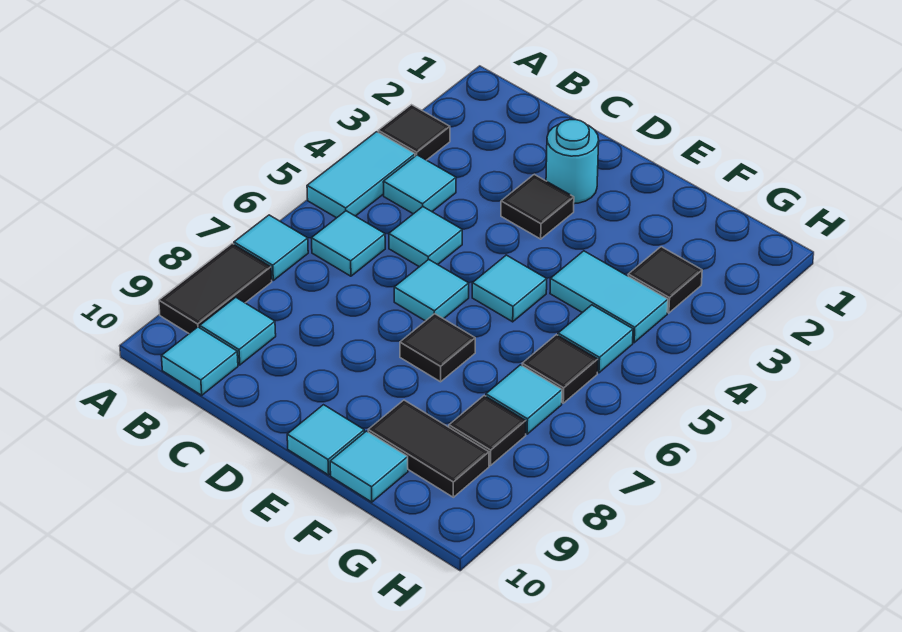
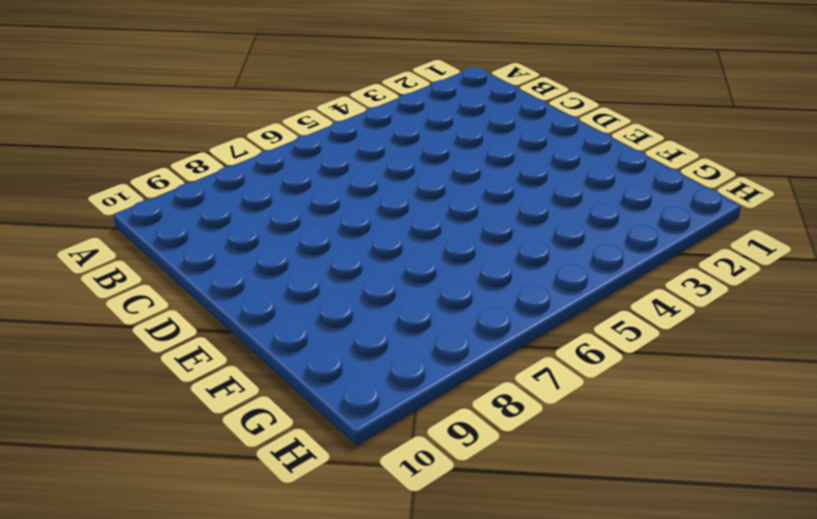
none -> black 1x1 tile [378,105,450,160]
none -> cyan 1x2 tile [307,132,415,218]
none -> cyan 1x1 tile [234,215,308,280]

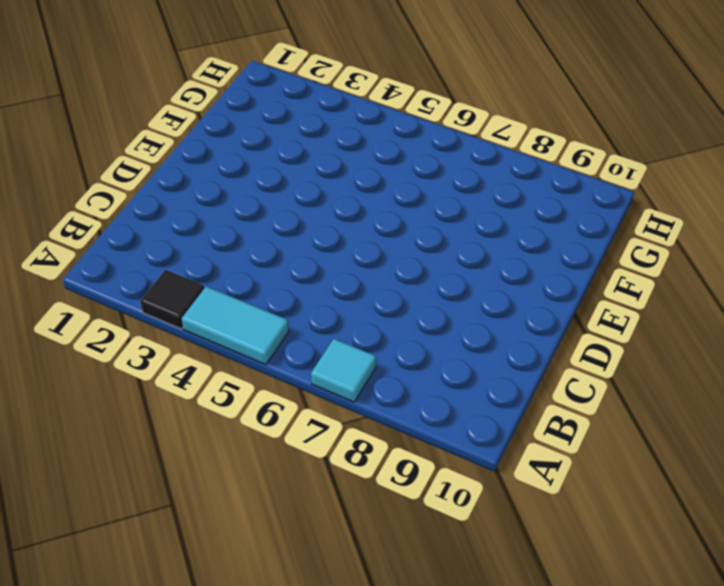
none -> black 1x2 tile [159,244,272,333]
none -> cyan 1x1 tile [383,155,456,214]
none -> cyan 1x1 tile [312,211,385,276]

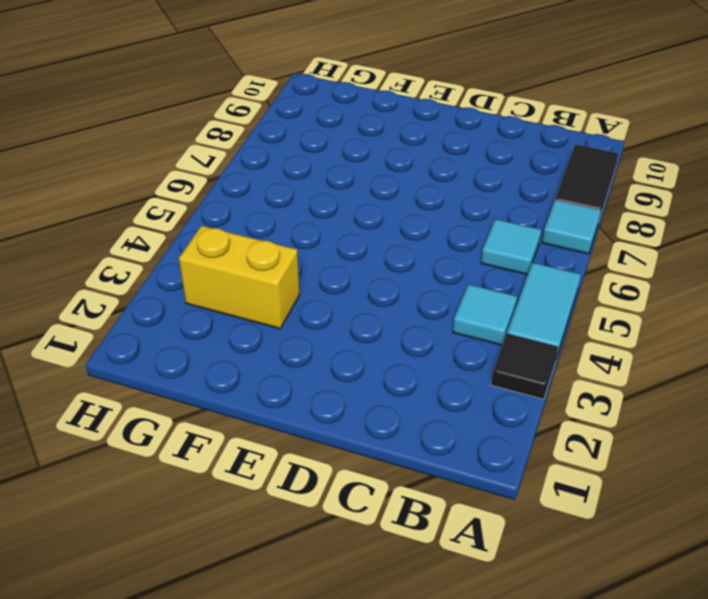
yellow 1x2 brick [179,226,299,329] -> black 1x1 tile [628,247,702,313]
none -> cyan 1x1 tile [200,297,276,365]
none -> cyan 1x1 tile [162,327,238,395]
none -> cyan 1x1 tile [389,207,462,267]

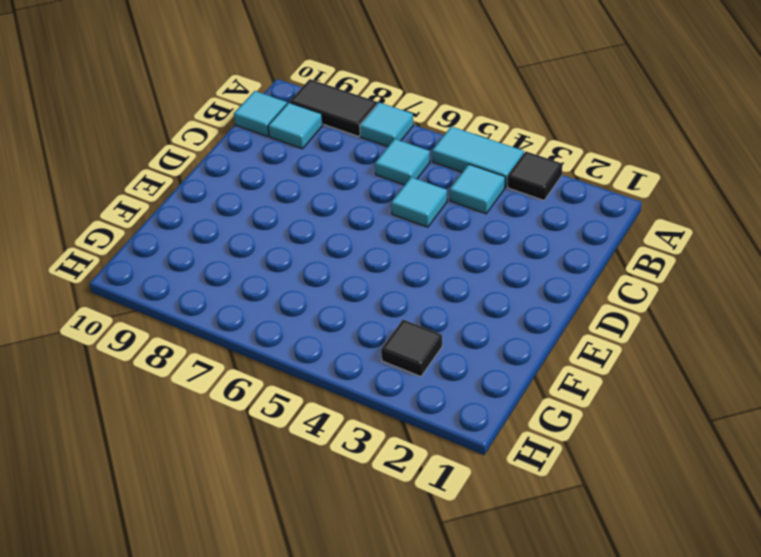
none -> cyan 1x1 round brick [546,120,599,204]
none -> black 1x1 tile [501,174,574,239]
none -> cyan 1x1 tile [394,259,469,321]

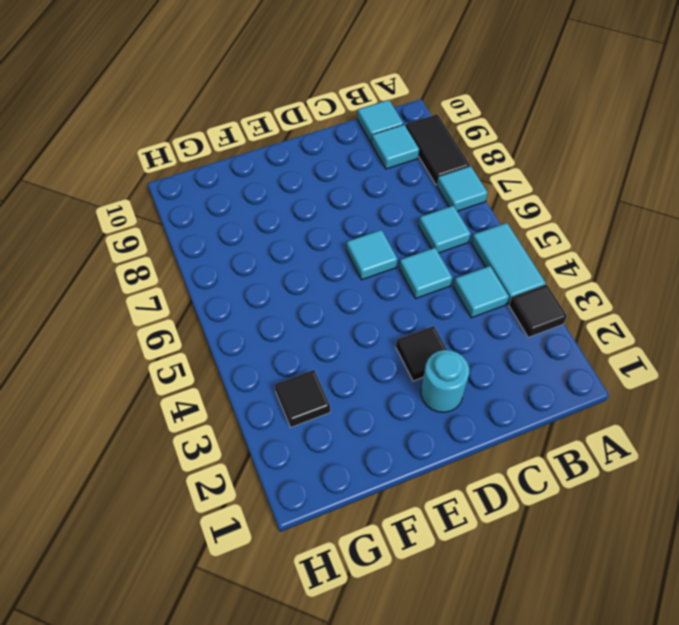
none -> cyan 1x1 tile [472,255,547,322]
none -> black 1x1 tile [400,314,475,382]
none -> cyan 1x1 tile [287,405,364,475]

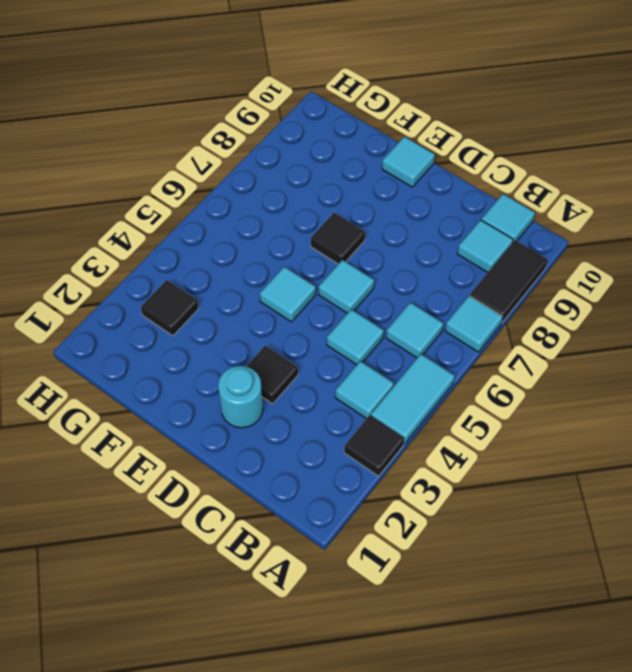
none -> cyan 1x2 tile [550,251,668,343]
none -> black 1x2 tile [368,400,489,497]
none -> cyan 1x1 tile [330,431,408,502]

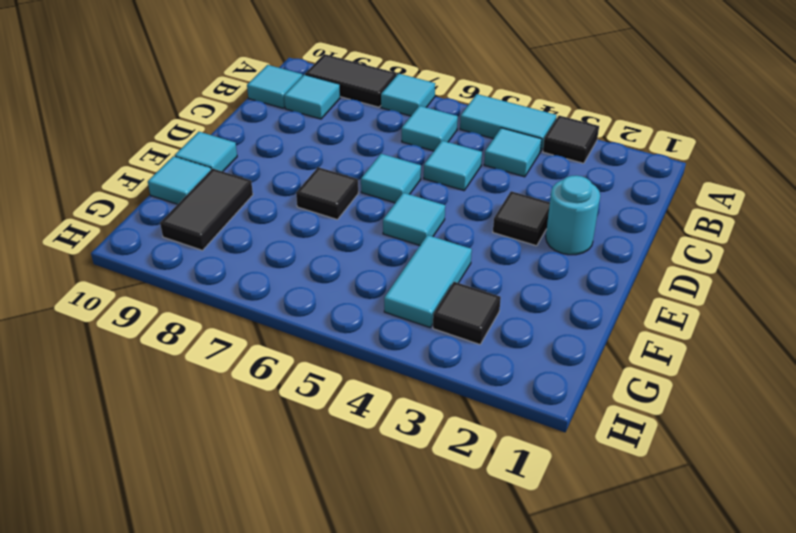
none -> cyan 1x1 tile [558,305,633,373]
none -> black 1x1 tile [522,335,598,403]
none -> cyan 1x1 tile [486,365,562,434]

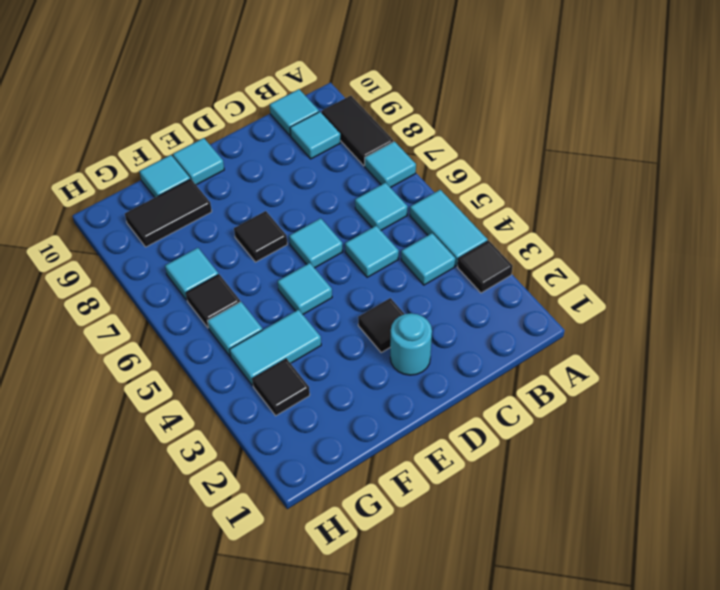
none -> black 1x1 tile [449,396,526,465]

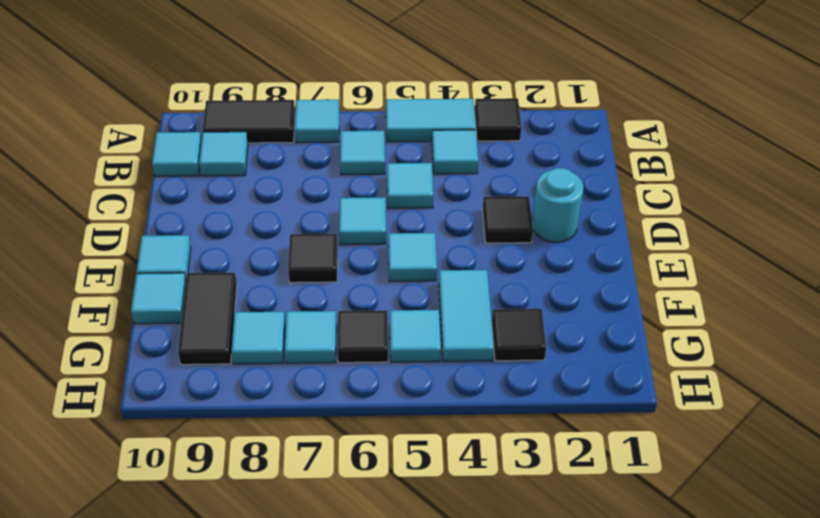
cyan 1x1 tile [231,312,285,364] -> black 1x1 tile [449,396,526,465]

